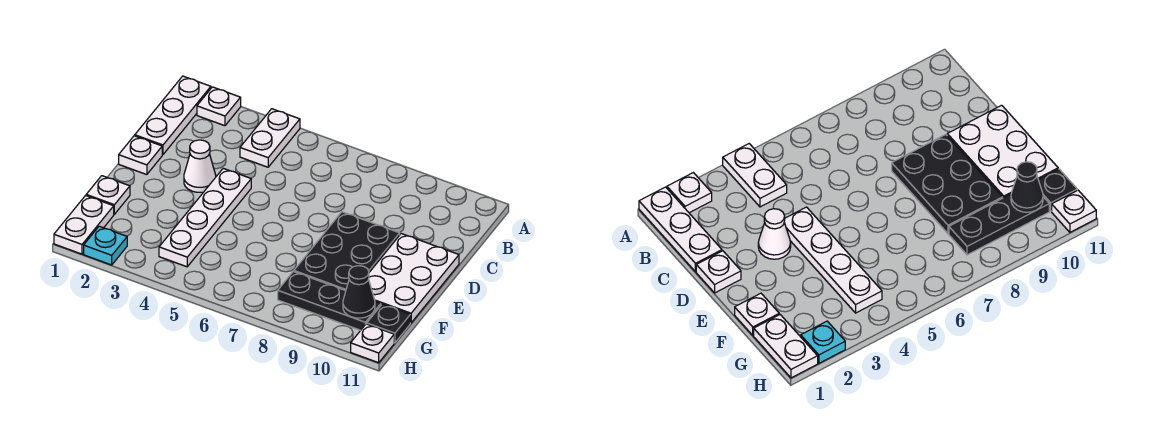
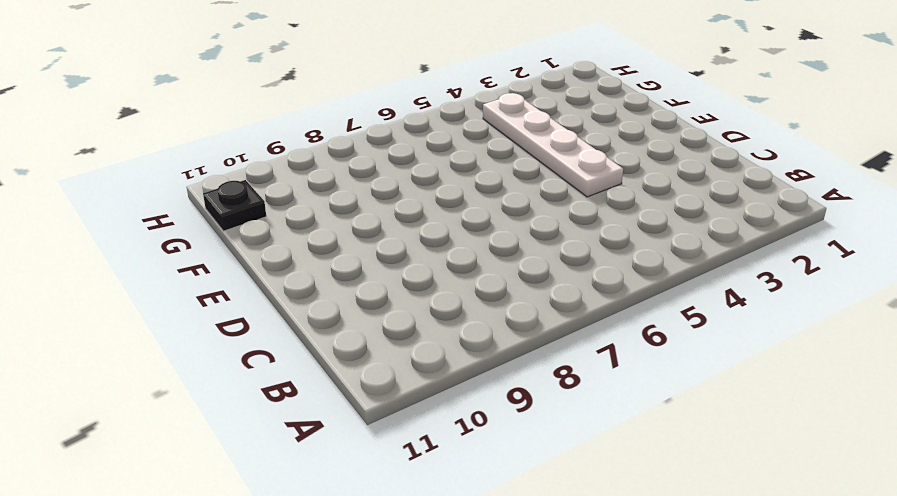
none -> white 1x3 plate [135,76,211,155]
none -> white 1x1 plate [197,87,241,126]
none -> white 1x2 plate [240,109,300,167]

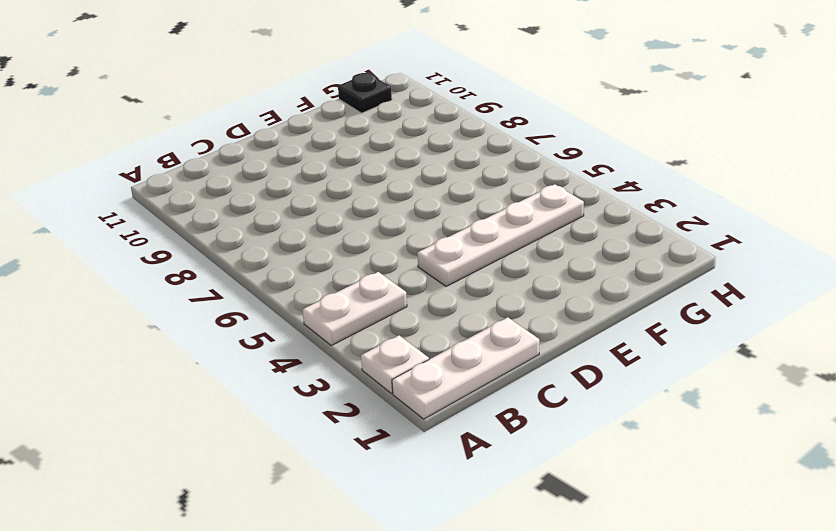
none -> white 1x1 plate [119,136,162,175]
none -> white 1x1 cone [184,140,216,192]
none -> black 2x3 plate [294,212,400,291]

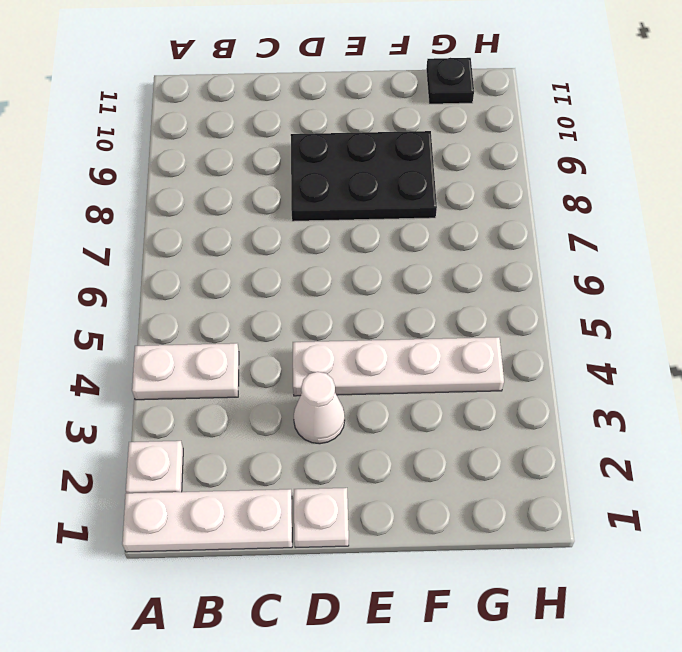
none -> white 2x3 plate [369,234,459,323]
none -> white 1x1 plate [86,176,130,214]
none -> white 1x2 plate [54,196,114,254]

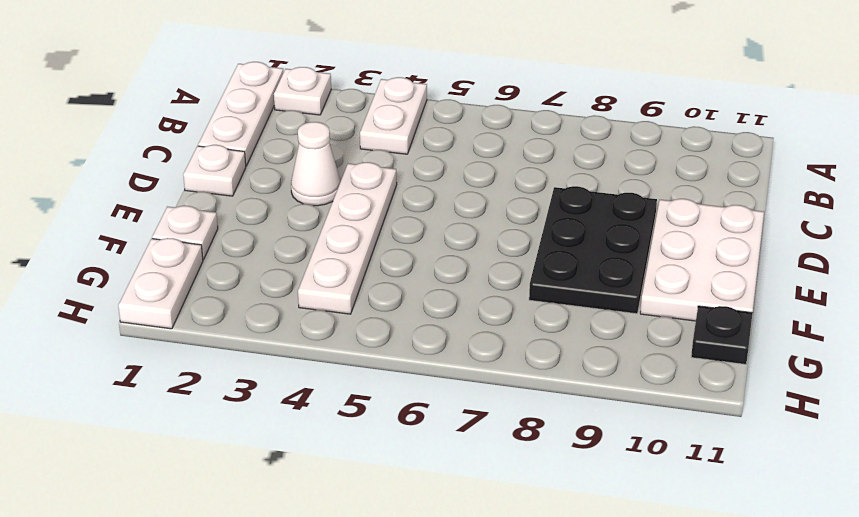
none -> black 1x3 plate [278,272,381,330]
none -> cyan 1x1 plate [84,226,127,265]
none -> white 1x1 plate [351,324,394,363]

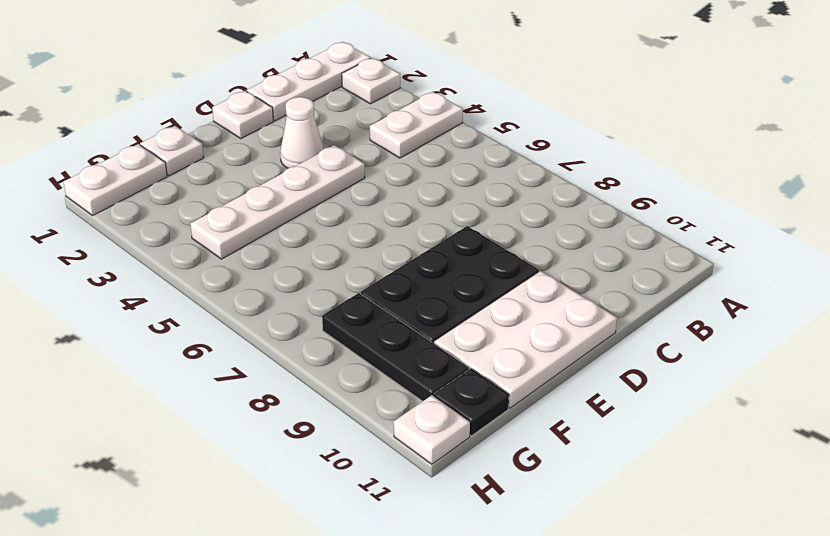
none -> cyan 1x1 plate [84,226,127,265]
none -> black 1x1 cone [343,266,375,318]

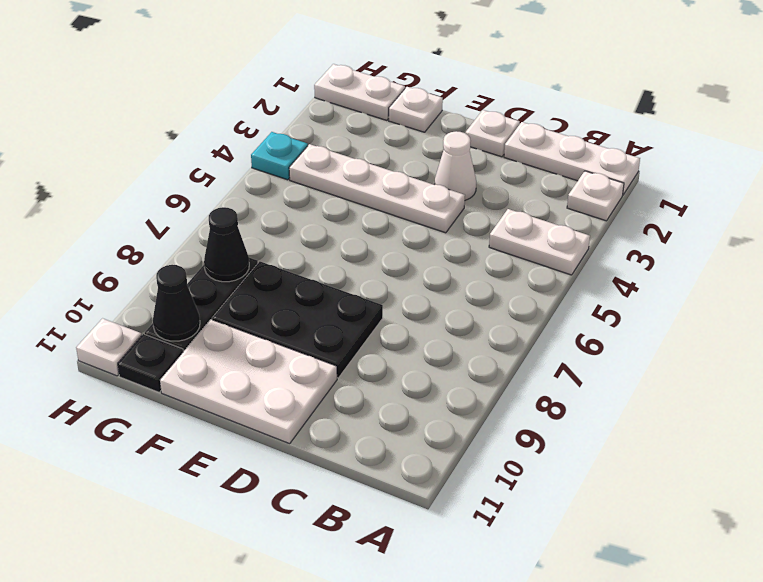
black 1x1 cone [204,207,249,282] -> none
cyan 1x1 plate [251,132,308,180] -> cyan 1x1 plate moved to [84,226,127,265]

